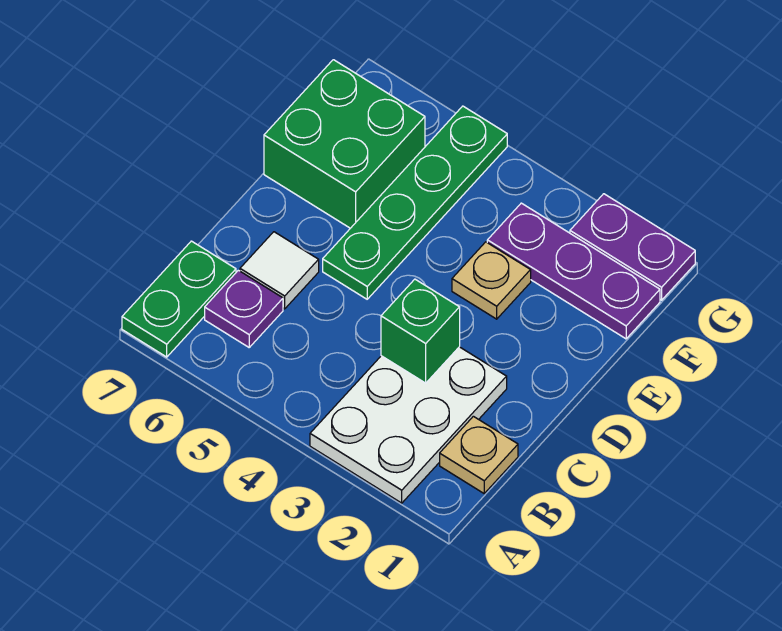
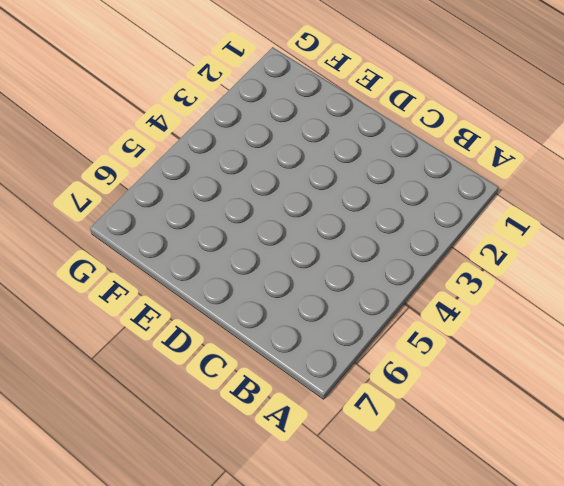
none -> white 2x3 plate [310,347,507,503]
none -> green 1x2 plate [122,241,236,357]

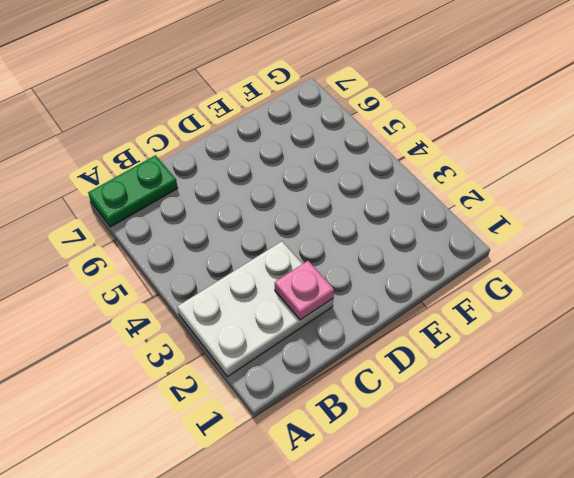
pink 1x1 plate [275,261,334,320] -> none
none -> tan 1x1 plate [440,416,518,493]
none -> purple 1x1 plate [205,270,283,347]

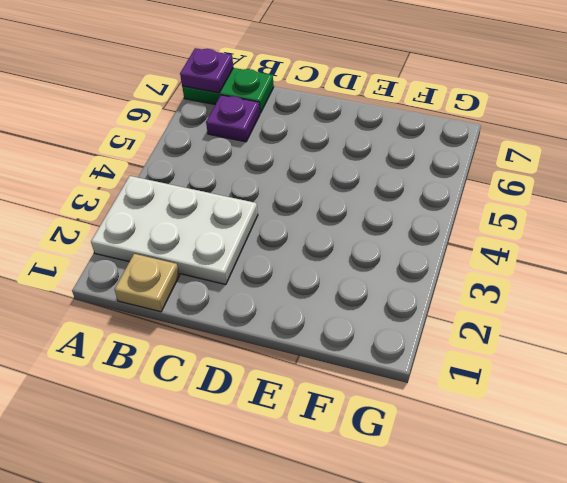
purple 1x1 plate [180,48,233,93] -> none
none -> white 1x1 tile [240,232,319,309]
none -> green 1x4 plate [323,106,507,299]

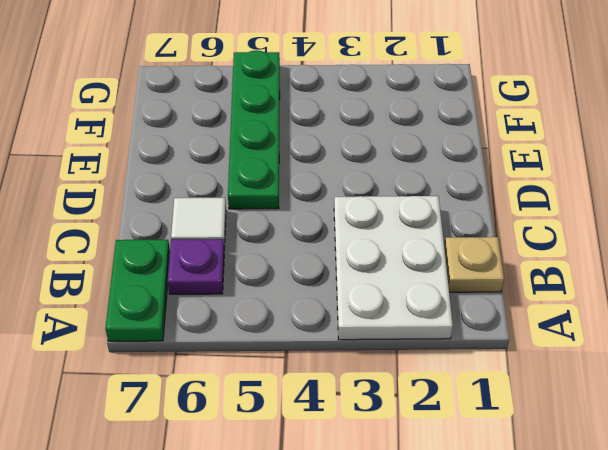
none -> tan 1x1 plate [452,242,531,319]
none -> green 2x2 brick [264,60,425,228]

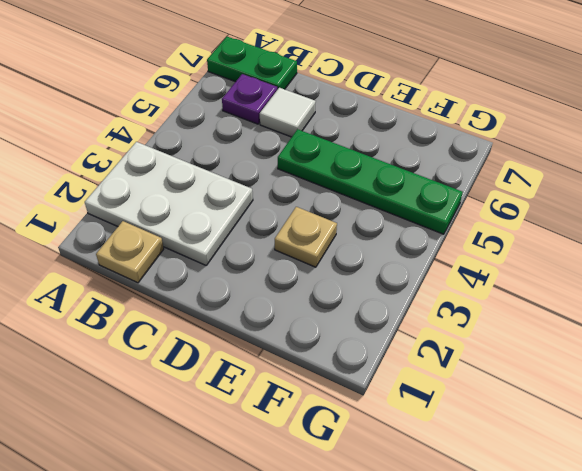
none -> green 2x2 brick [264,60,425,228]
none -> purple 1x3 plate [487,203,660,339]

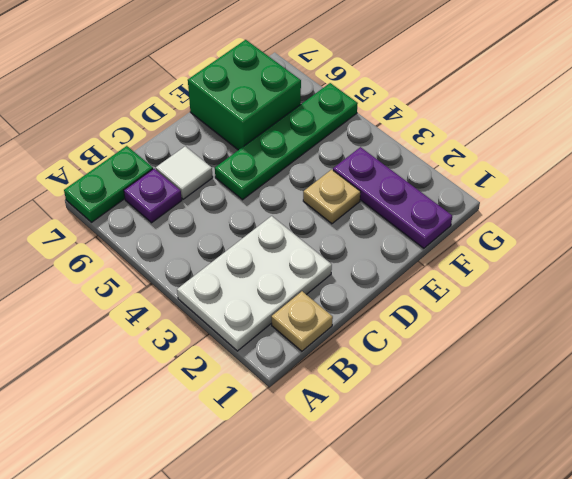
none -> purple 1x2 plate [570,194,695,300]
none -> green 1x1 brick [381,279,460,383]

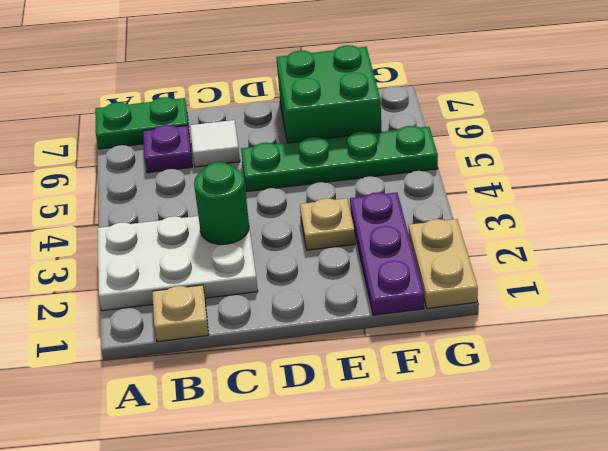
green 1x1 round brick [194,162,249,244] -> green 1x1 brick [381,279,460,383]
tan 1x2 plate [409,219,478,309] -> purple 1x2 plate [570,194,695,300]

